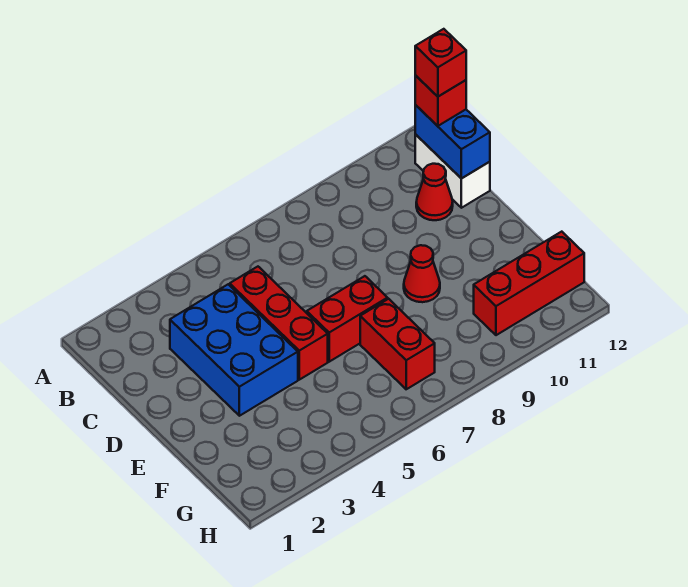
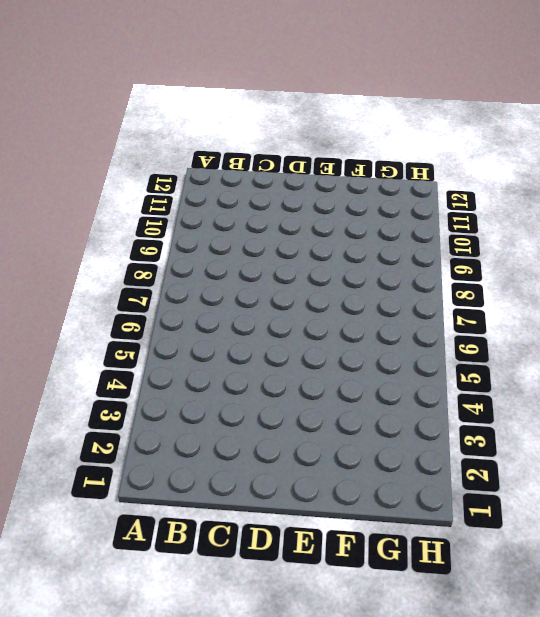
none -> white 1x2 brick [415,135,490,208]
none -> blue 2x3 brick [170,284,298,416]

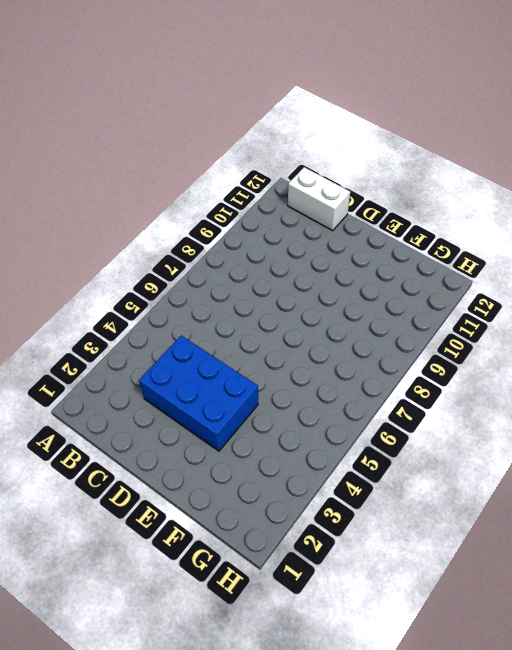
none -> red 1x3 brick [230,267,328,380]
none -> red 1x1 cone [416,164,453,220]

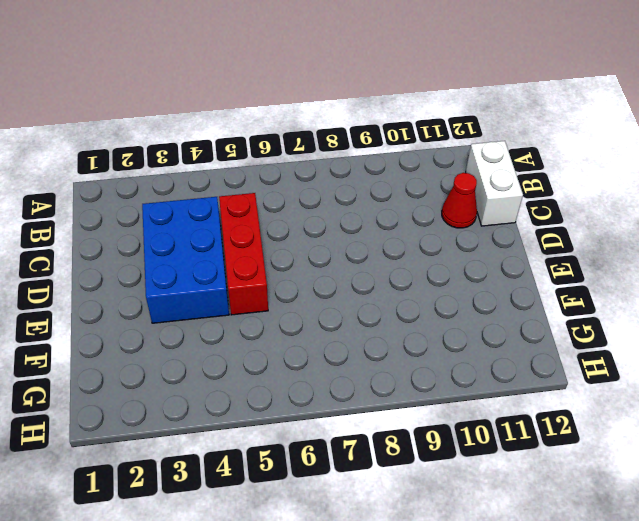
none -> red 1x2 brick [307,276,388,362]
none -> red 1x1 cone [404,245,440,302]

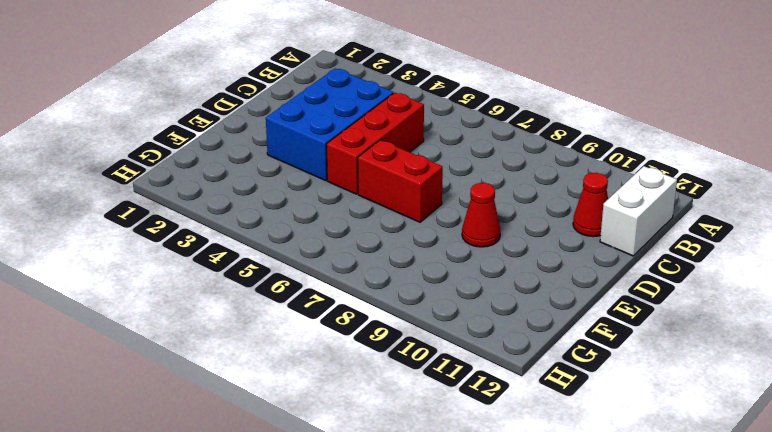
none -> red 1x2 brick [360,299,435,389]
none -> red 1x3 brick [474,232,584,335]

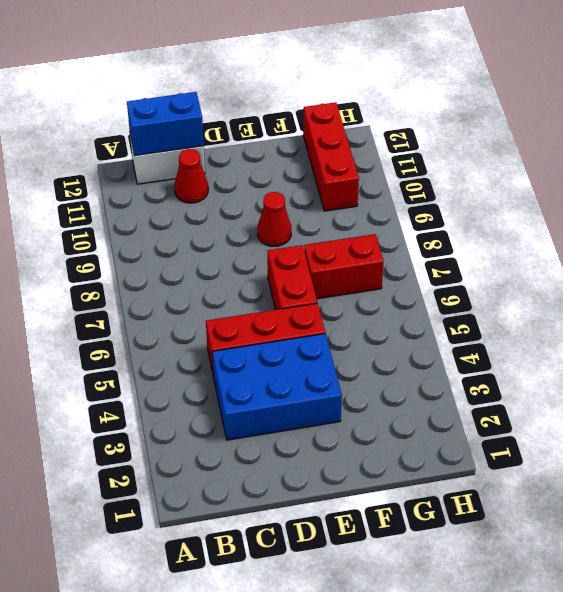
none -> red 1x1 brick [415,76,466,126]
none -> red 1x1 brick [415,29,466,97]

